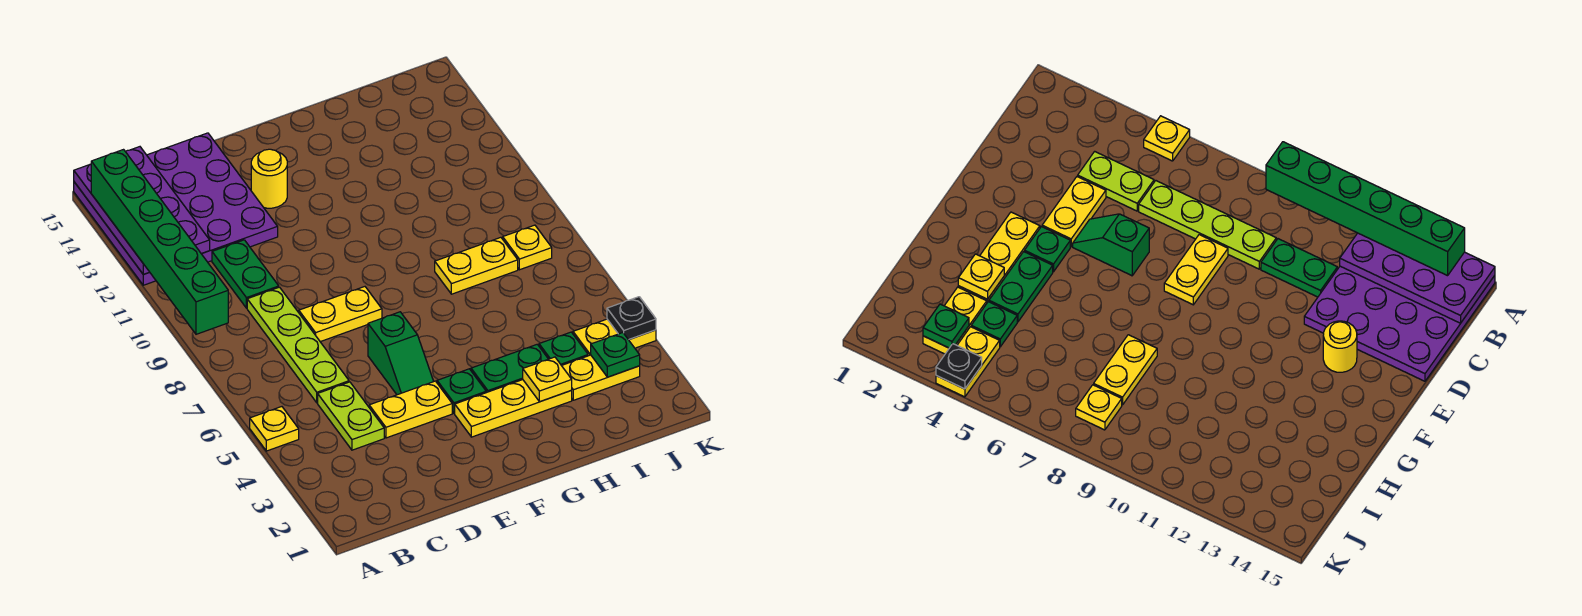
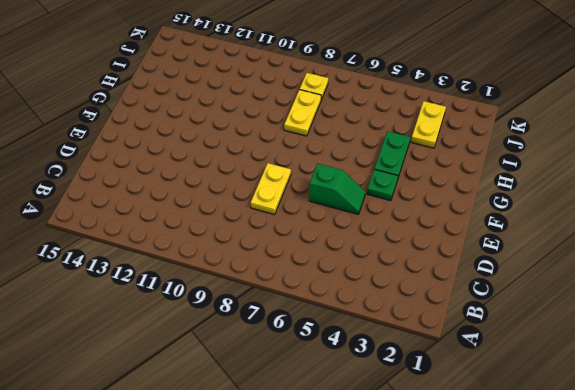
none -> yellow 1x1 plate [250,407,299,451]
none -> purple 4x4 plate [74,133,278,285]
none -> lime 1x2 plate [318,382,384,450]

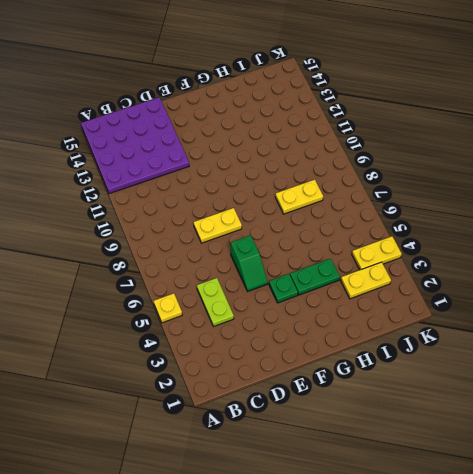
none -> lime 1x4 plate [247,287,349,403]
none -> green 1x2 plate [212,240,279,308]
none -> yellow 1x2 plate [369,381,452,438]

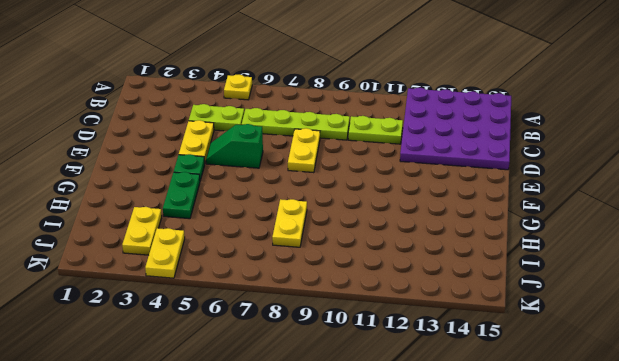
lime 1x2 plate [348,116,403,144] -> green 1x2 plate [212,240,279,308]
none -> yellow 1x1 round brick [251,149,287,208]
none -> yellow 1x3 plate [455,380,572,437]
none -> green 1x1 plate [539,332,588,366]

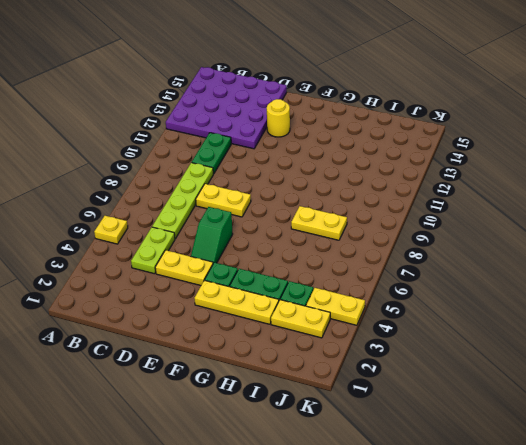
none -> yellow 1x1 plate [503,225,552,270]
none -> purple 2x4 plate [74,147,210,274]
none -> yellow 1x1 plate [523,357,572,402]

